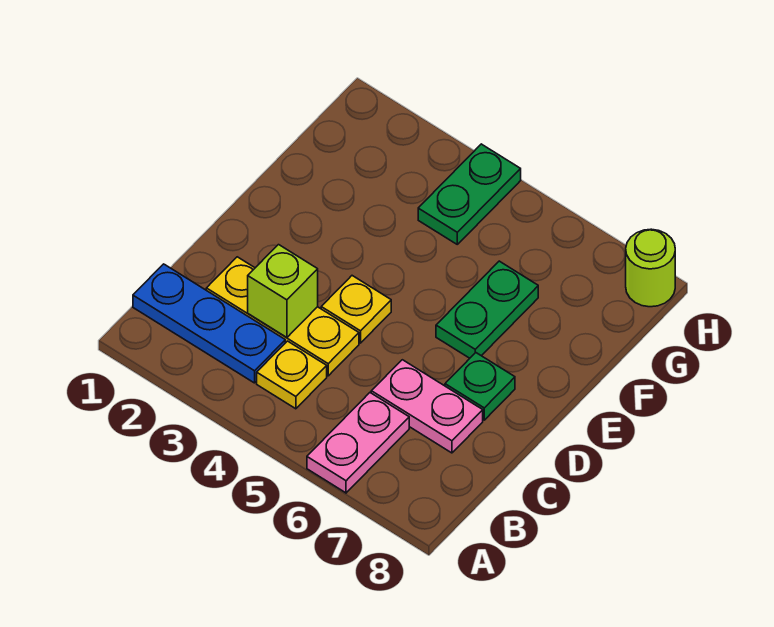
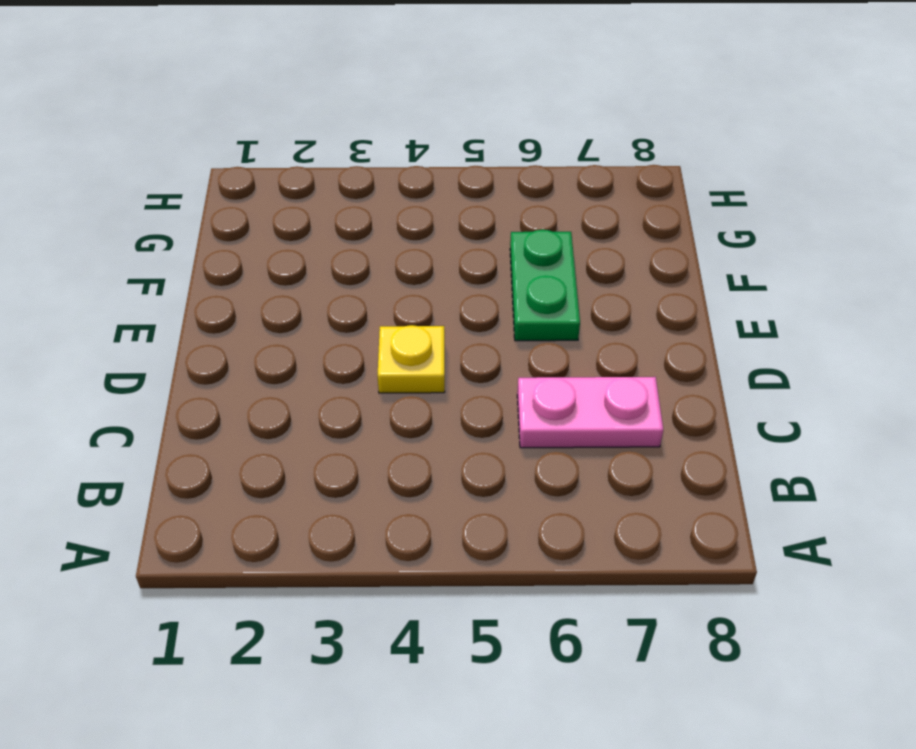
none -> pink 1x2 plate [307,393,409,493]
none -> blue 1x3 plate [133,264,285,383]

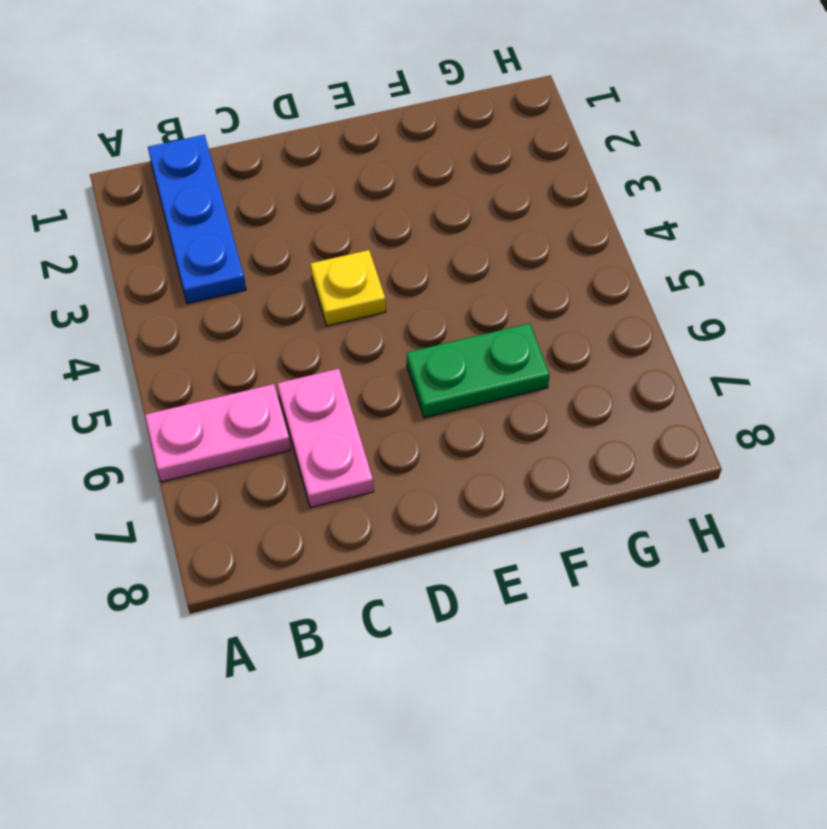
none -> yellow 1x1 plate [257,341,327,409]
none -> yellow 1x3 plate [206,257,359,376]

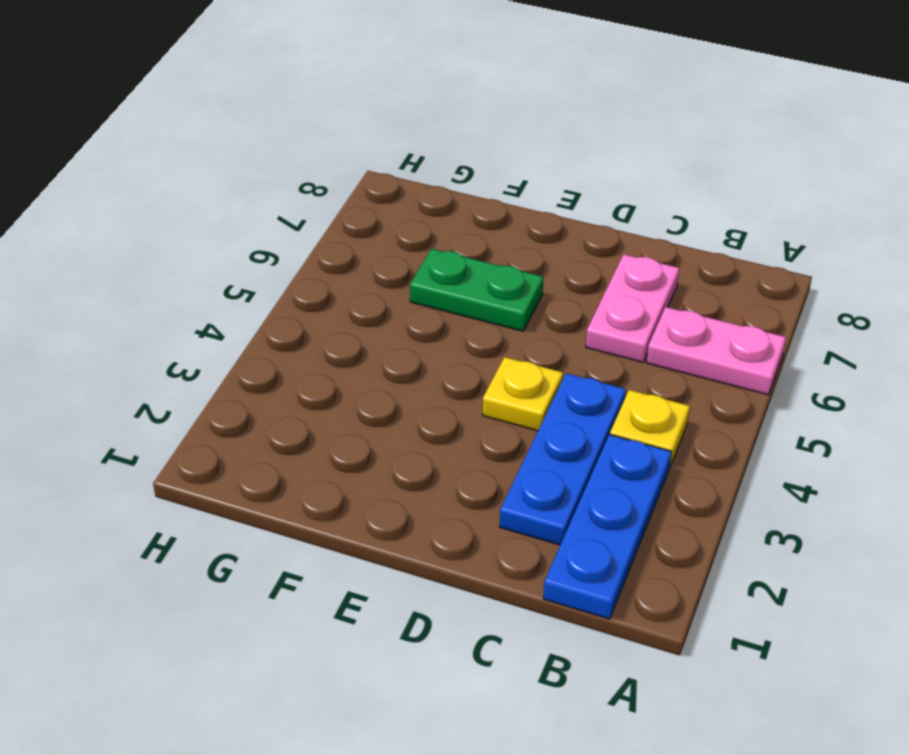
blue 1x3 plate [500,373,626,545] -> yellow 1x3 plate [206,257,359,376]
none -> green 1x1 plate [445,353,515,420]
none -> green 1x2 plate [418,144,521,244]

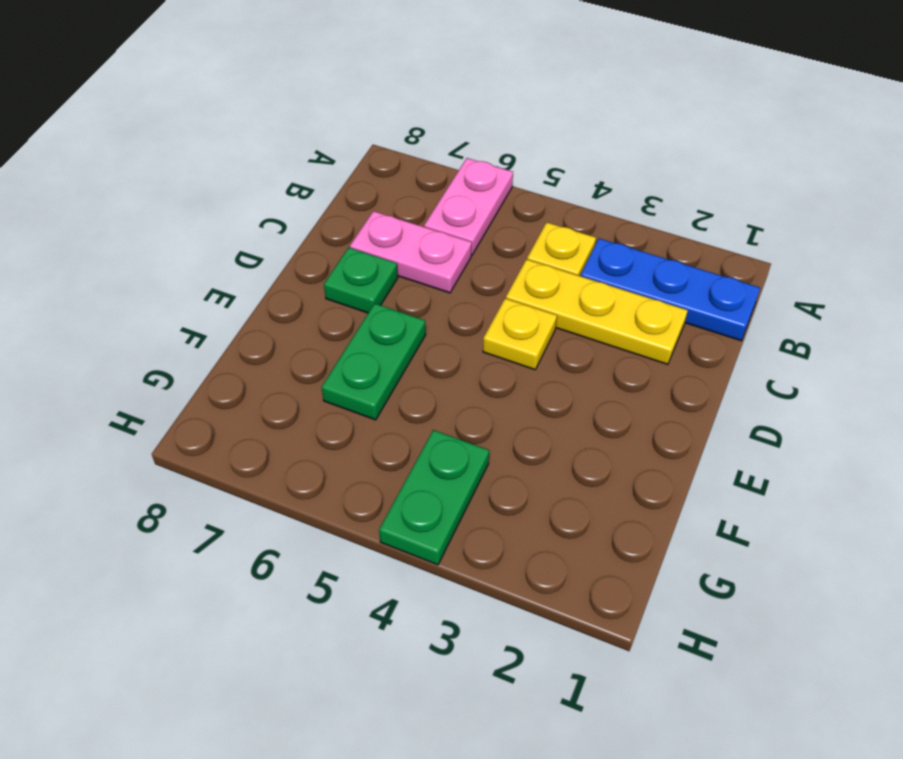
none -> lime 1x1 round brick [626,229,675,307]
none -> lime 1x1 brick [248,245,318,338]

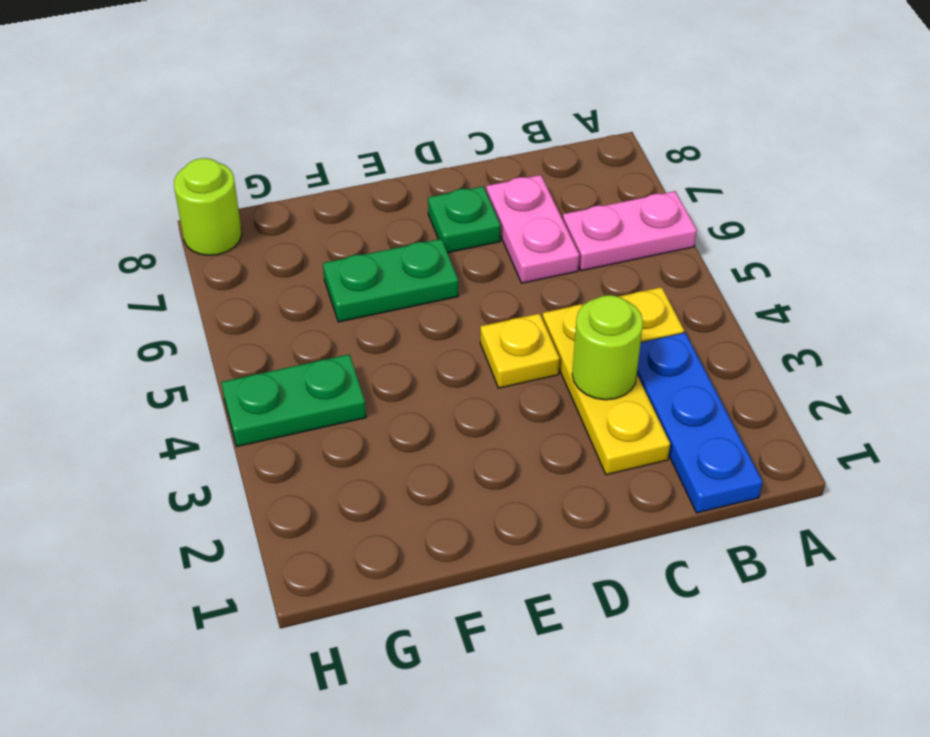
lime 1x1 round brick [572,295,643,400] -> lime 1x1 brick [248,245,318,338]

